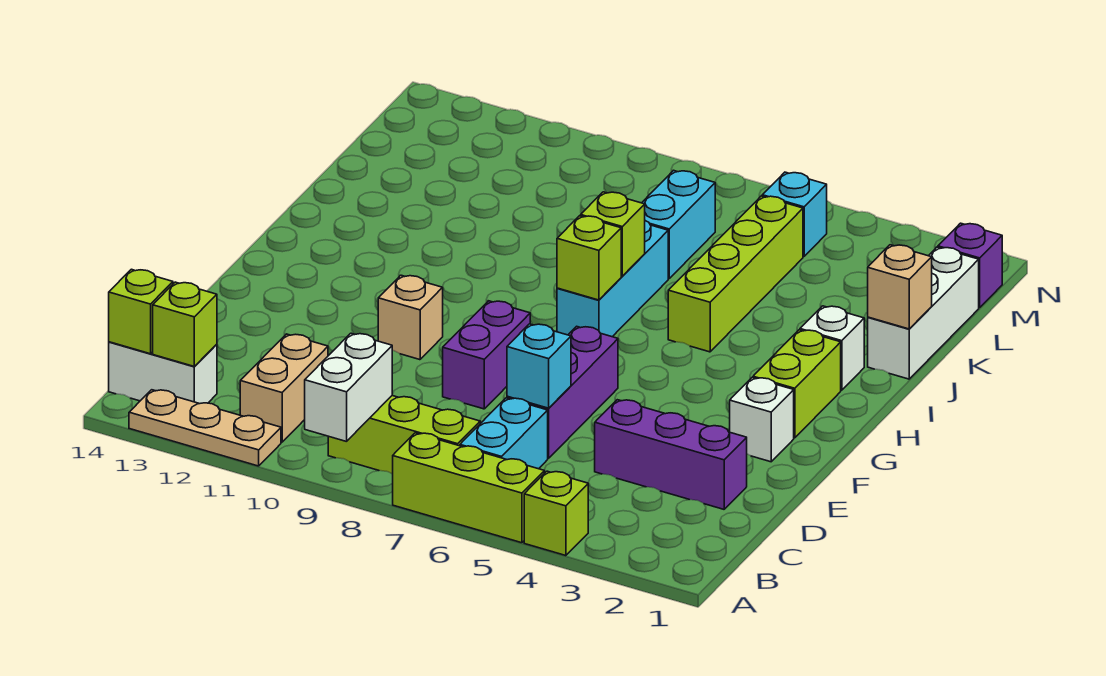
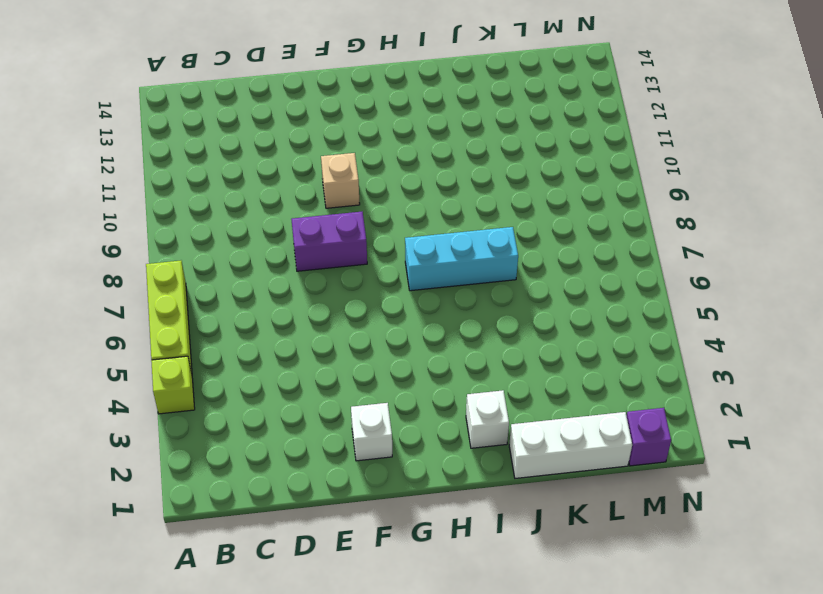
none -> tan 1x3 plate [129,390,281,466]
none -> cyan 1x2 brick [460,398,548,469]
none -> lime 1x3 brick [328,395,480,474]

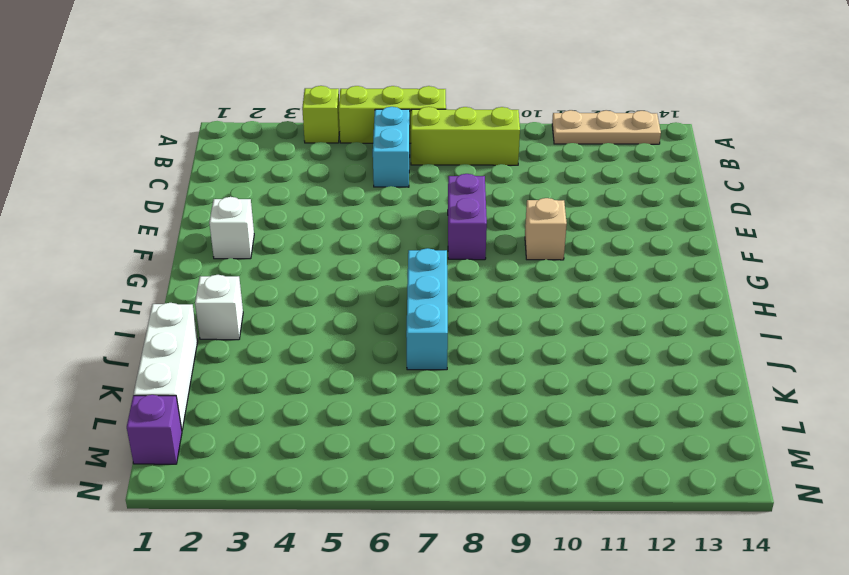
none -> tan 1x2 brick [240,334,328,442]
none -> white 1x2 brick [109,342,217,404]
none -> purple 1x3 brick [595,400,747,509]

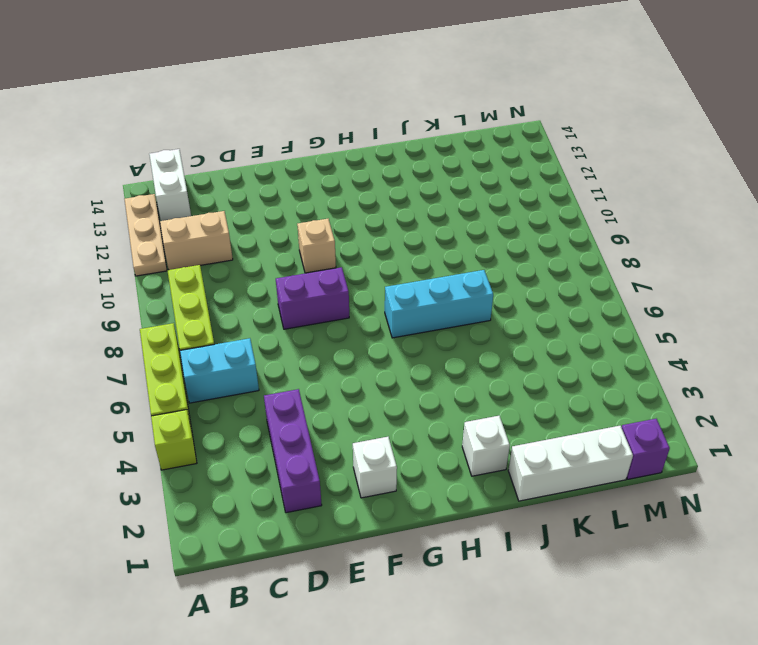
none -> purple 1x3 brick [507,326,618,458]
none -> lime 1x2 brick [753,330,841,438]
none -> lime 1x4 brick [668,196,803,352]

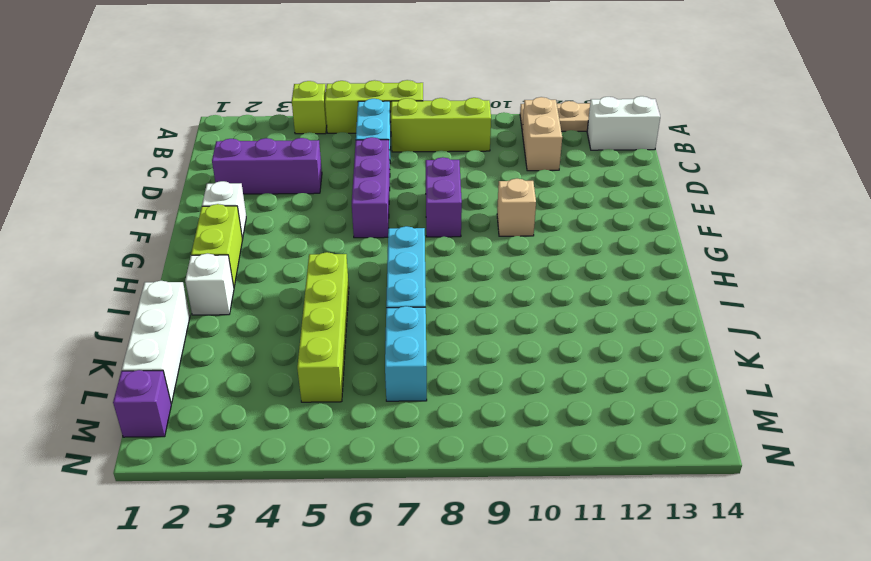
none -> cyan 1x1 brick [762,172,827,256]
none -> white 1x2 brick [305,333,392,442]
none -> lime 1x1 brick [153,282,217,367]

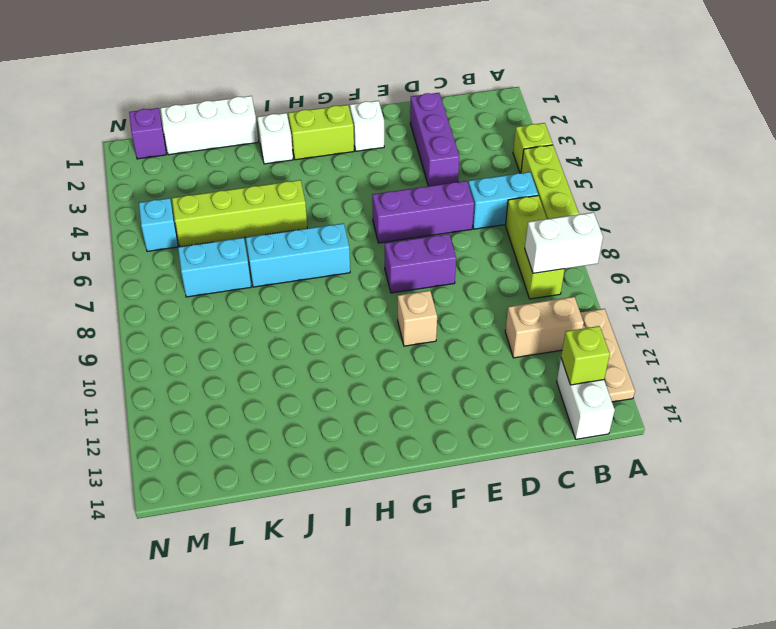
none -> lime 1x1 brick [109,269,173,354]
none -> cyan 1x1 brick [507,324,571,408]
none -> lime 1x1 brick [557,216,621,300]

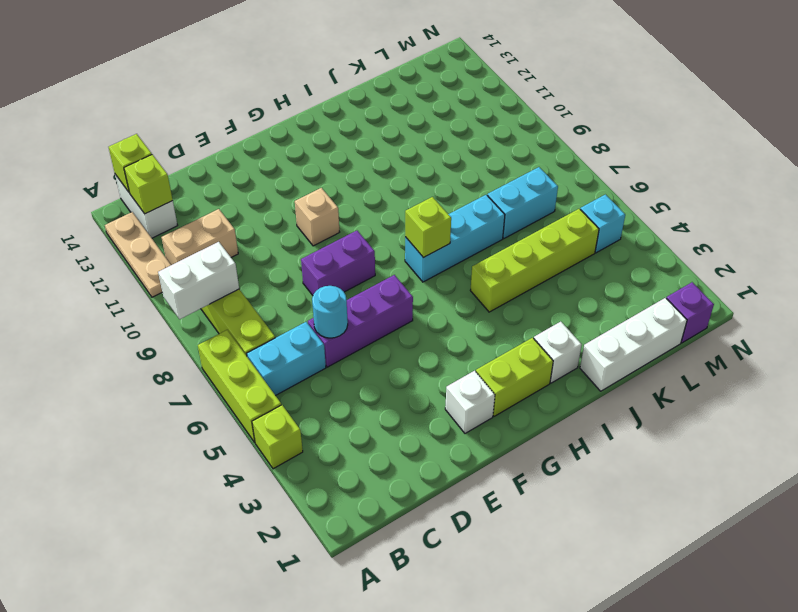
cyan 1x1 round brick [312,286,348,338] -> cyan 1x1 brick [507,324,571,408]
none -> purple 1x3 brick [595,400,747,509]
none -> lime 1x1 brick [581,192,645,276]
none -> tan 1x1 brick [868,245,932,329]

